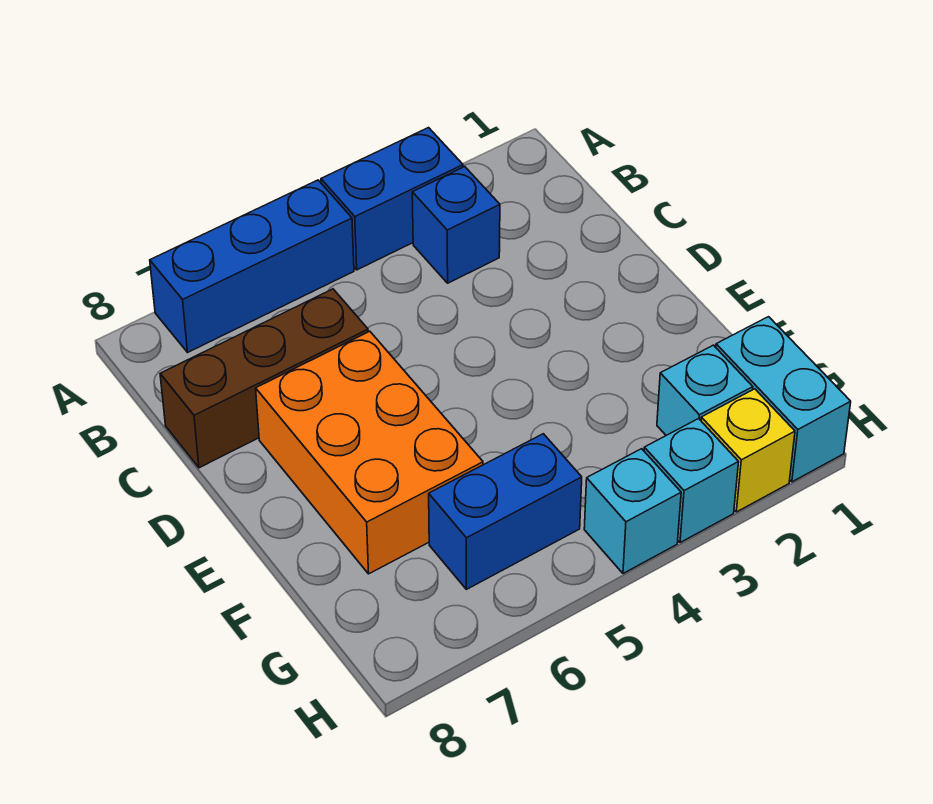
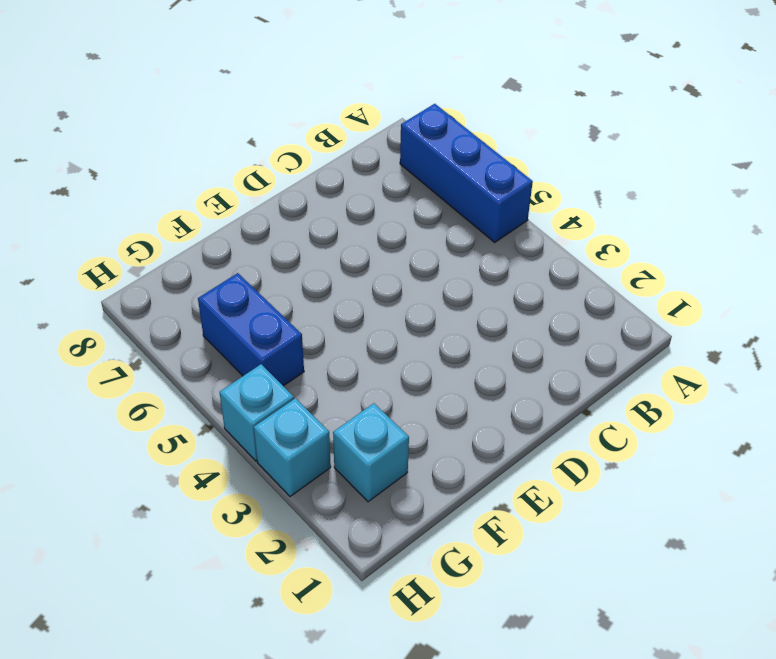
none -> blue 1x2 brick [321,128,463,270]
none -> blue 1x1 brick [412,167,500,283]

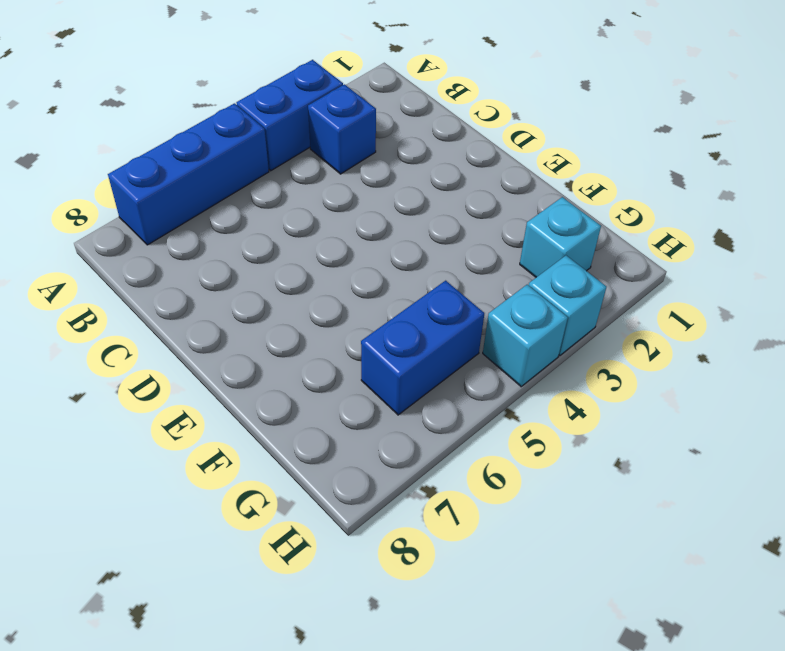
none -> brown 1x3 brick [160,289,368,468]
none -> orange 2x3 brick [256,331,483,574]

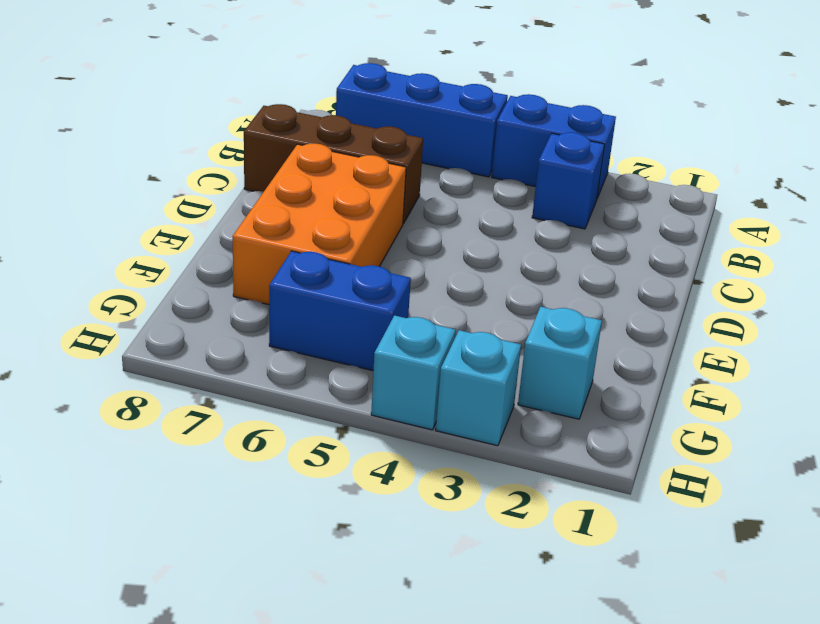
none -> cyan 1x2 brick [716,317,851,482]
none -> yellow 1x1 brick [701,389,795,512]

